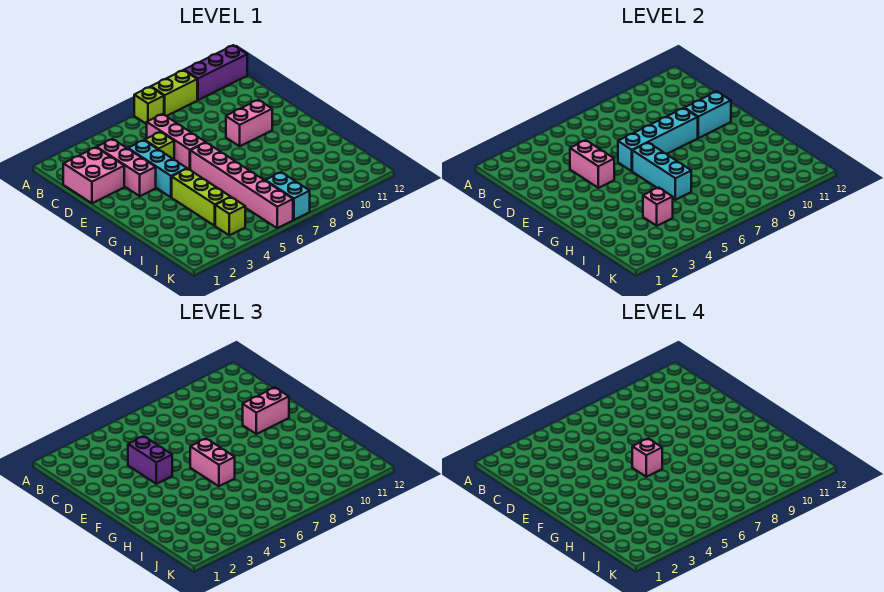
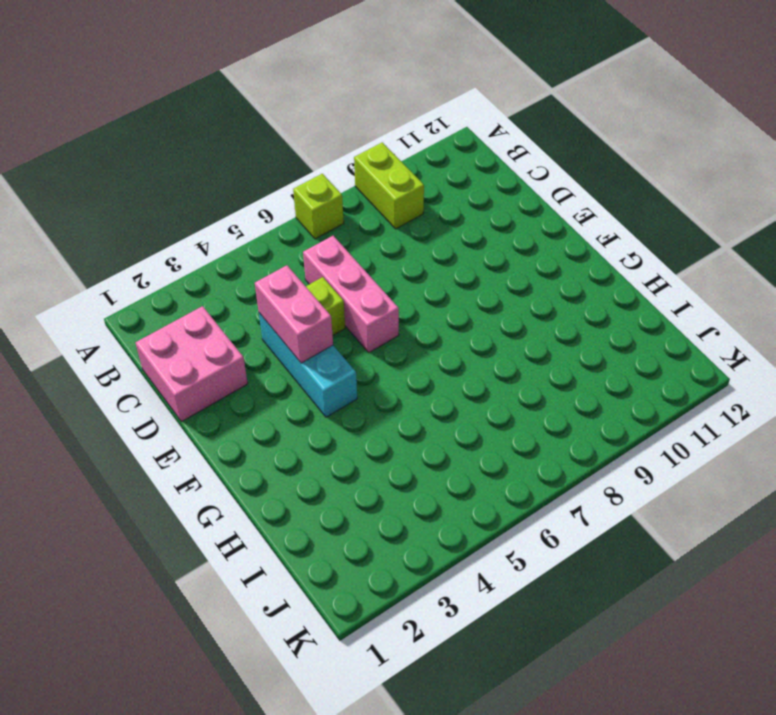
lime 1x2 brick [354,142,424,229] -> lime 1x2 brick turned to [151,70,197,116]
none -> purple 1x3 brick [184,45,247,100]
none -> pink 1x3 brick [97,139,156,196]
none -> pink 1x2 brick [226,100,272,146]

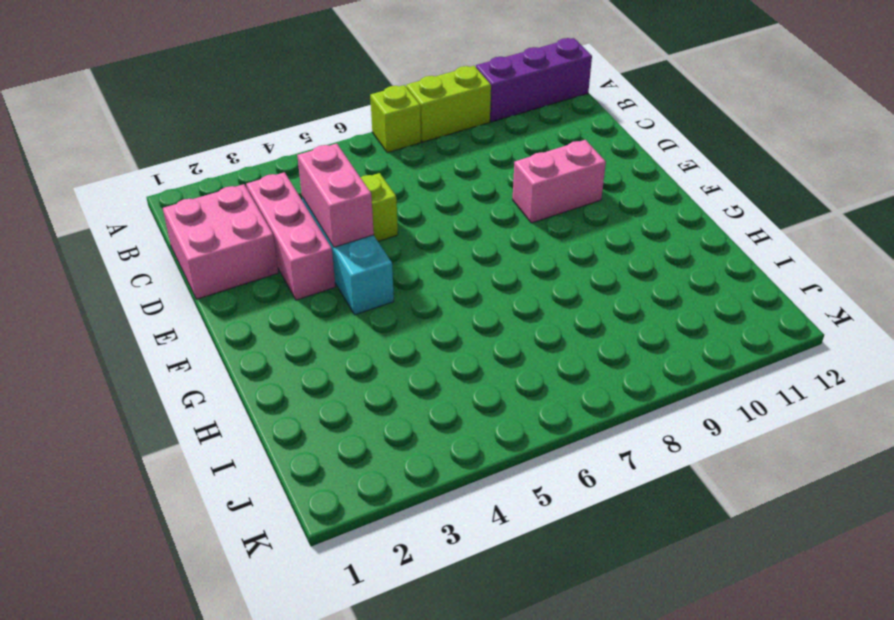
none -> pink 1x3 brick [147,114,206,170]
none -> pink 1x6 brick [190,143,293,228]
none -> lime 1x3 brick [172,169,230,226]

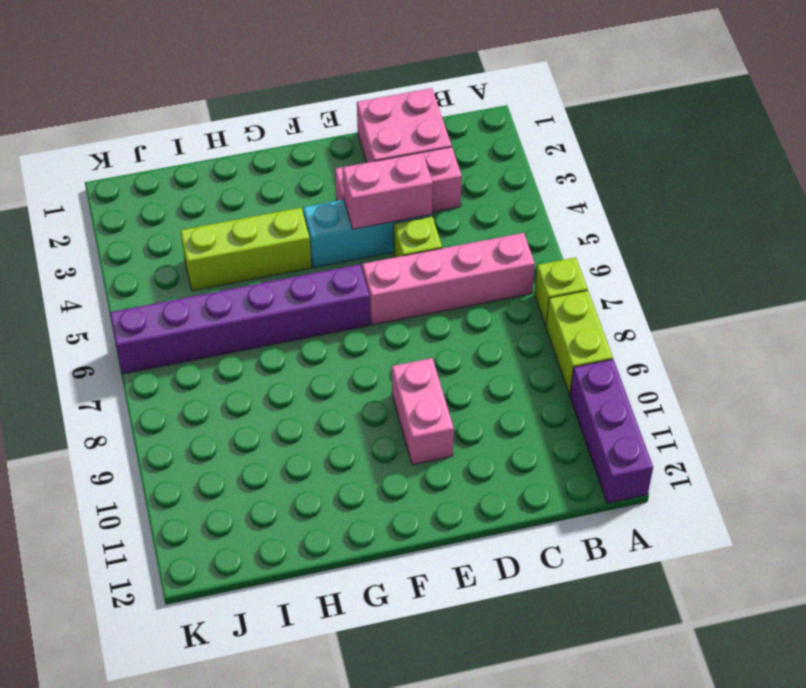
pink 1x4 brick [362,233,535,325] -> pink 1x3 brick [147,114,206,170]
purple 1x6 brick [110,264,370,374] -> pink 1x6 brick [190,143,293,228]
none -> lime 1x1 brick [215,197,245,235]
none -> cyan 1x2 brick [265,172,310,220]
none -> cyan 1x4 brick [618,108,698,171]

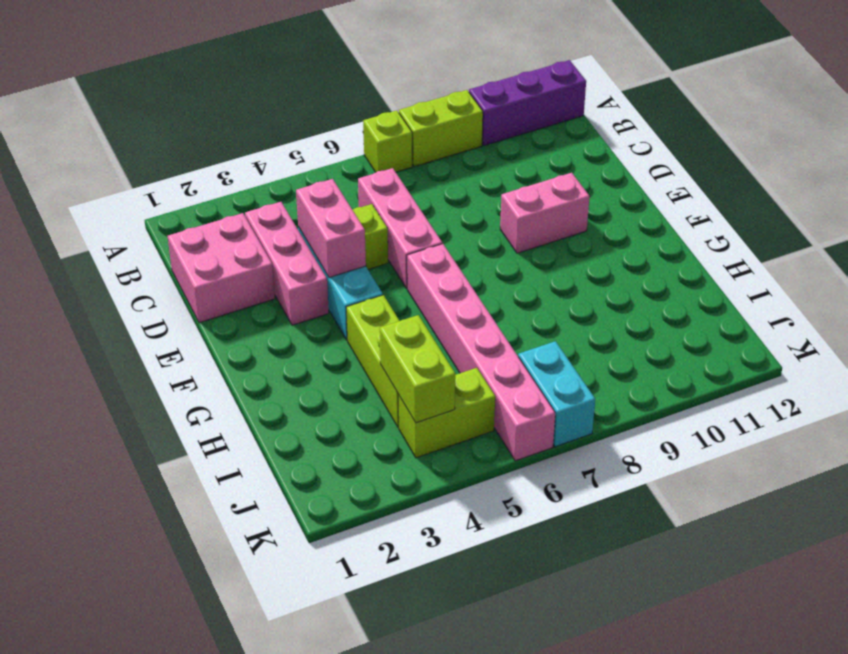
lime 1x2 brick [380,315,455,423] -> pink 1x1 brick [643,188,673,226]
lime 1x2 brick [398,368,495,458] -> lime 1x1 brick [215,197,245,235]
none -> cyan 1x4 brick [618,108,698,171]
none -> cyan 1x2 brick [685,92,731,138]
none -> cyan 1x3 brick [632,143,691,200]

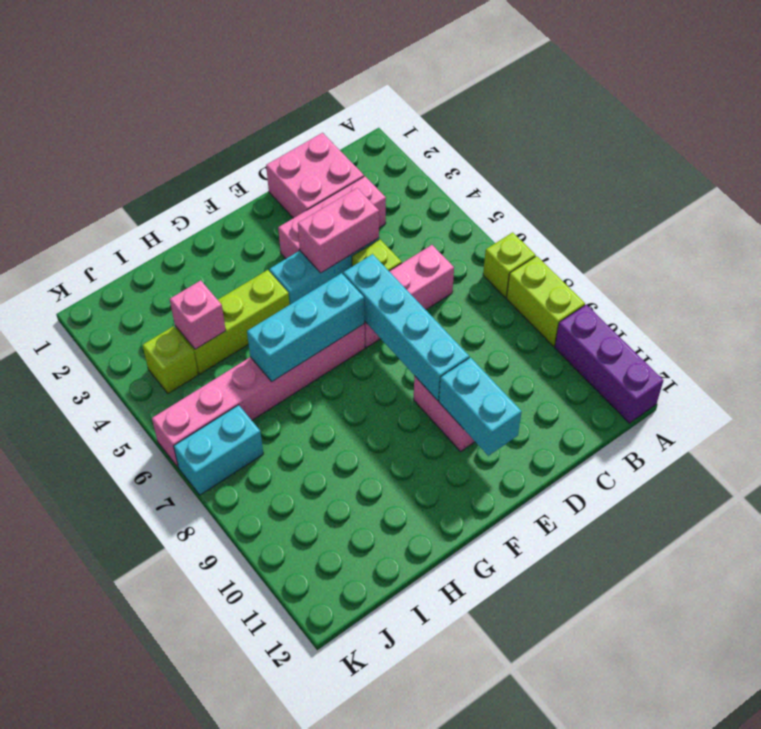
none -> purple 1x2 brick [128,436,172,484]
none -> pink 1x2 brick [243,388,289,434]
none -> pink 1x2 brick [190,439,235,486]

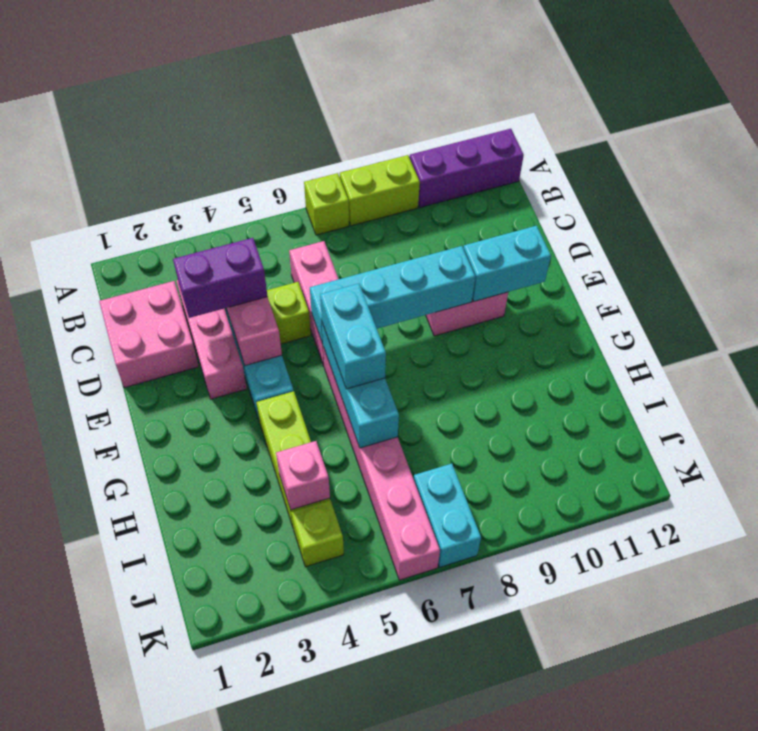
purple 1x2 brick [173,238,267,318] -> purple 1x2 brick turned to [128,436,172,484]
cyan 1x2 brick [320,284,386,389] -> pink 1x2 brick [190,439,235,486]
none -> pink 1x2 brick [243,388,289,434]
none -> pink 1x1 brick [632,439,662,477]

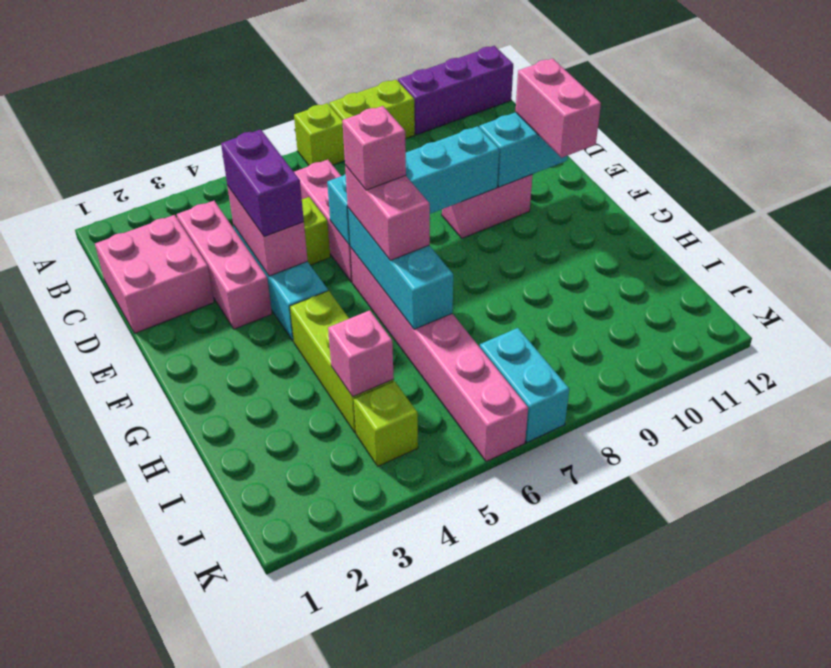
pink 1x2 brick [515,58,601,158] -> pink 1x2 brick turned to [243,388,289,434]

